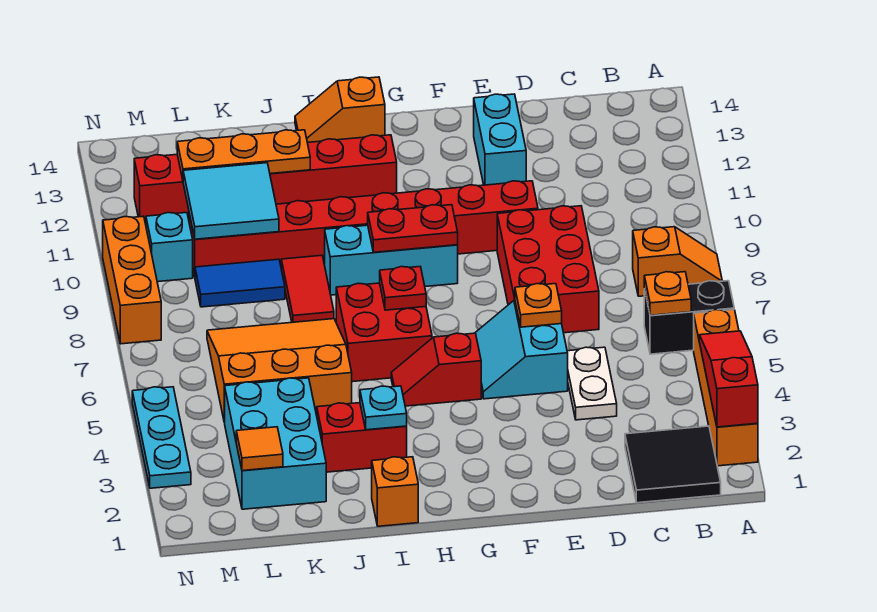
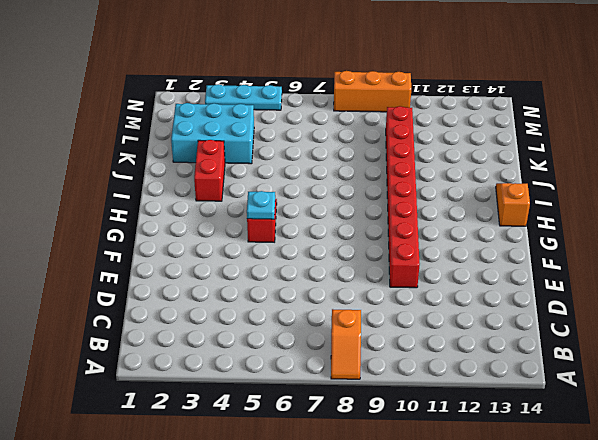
cyan 1x1 plate [247,191,275,219] -> cyan 1x1 plate moved to [360,386,407,430]
none -> orange 1x4 brick [694,310,758,466]
none -> black 1x2 brick [644,281,734,354]
none -> black 2x2 tile [625,426,721,503]
none -> white 1x2 plate [567,347,617,420]

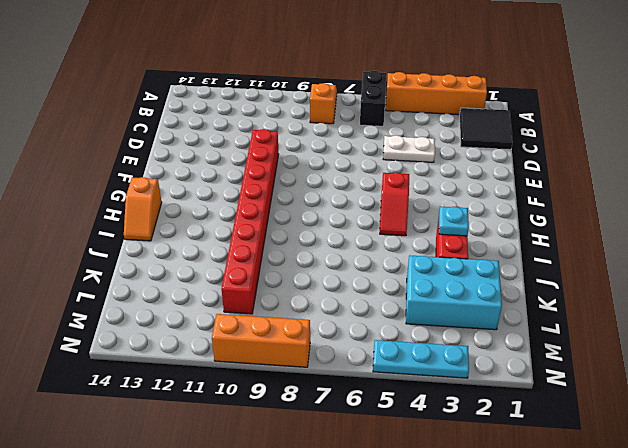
none -> red 2x3 brick [497,206,599,333]
none -> cyan 2x2 slope [475,300,568,399]
none -> cyan 1x2 brick [474,94,526,185]
none -> cyan 1x3 brick [325,225,458,295]

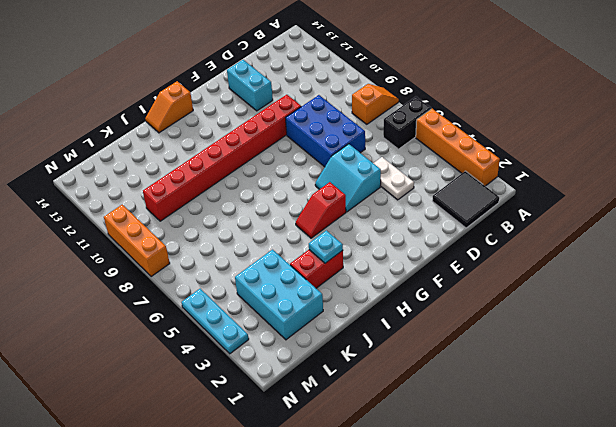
blue 2x3 brick [286,95,365,167] -> red 2x3 brick [497,206,599,333]
none -> cyan 1x3 brick [325,225,458,295]
none -> red 2x2 brick [336,283,432,382]
none -> red 1x6 brick [134,135,397,224]
none -> orange 1x1 brick [372,457,418,526]

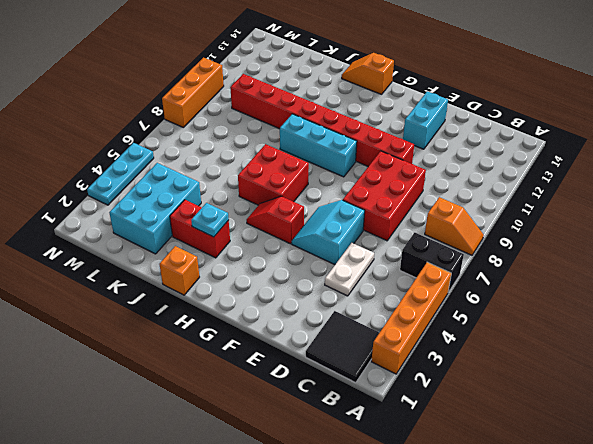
none -> red 1x6 brick [134,135,397,224]
none -> orange 3x3 slope [207,319,352,422]
none -> red 1x2 tile [281,255,334,322]
none -> blue 1x2 tile [195,259,285,307]

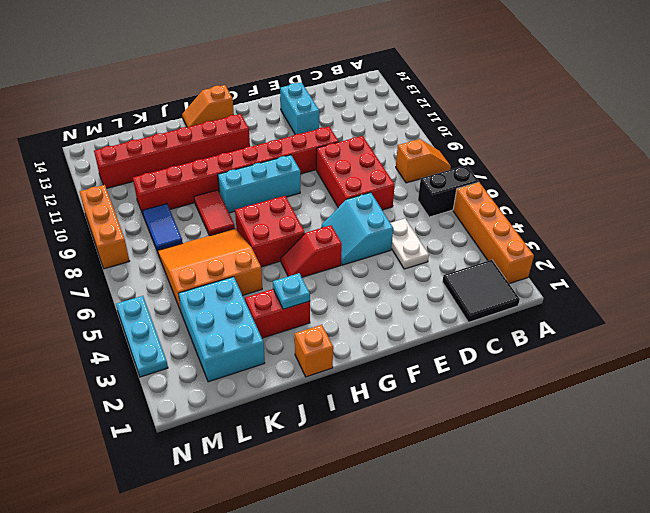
blue 1x2 tile [143,204,183,252] -> blue 1x2 tile turned to [195,259,285,307]
none -> cyan 1x1 brick [146,212,193,282]
none -> red 1x3 slope [699,331,758,427]
none -> orange 1x1 plate [644,272,691,315]
none -> orange 1x1 plate [515,284,562,327]

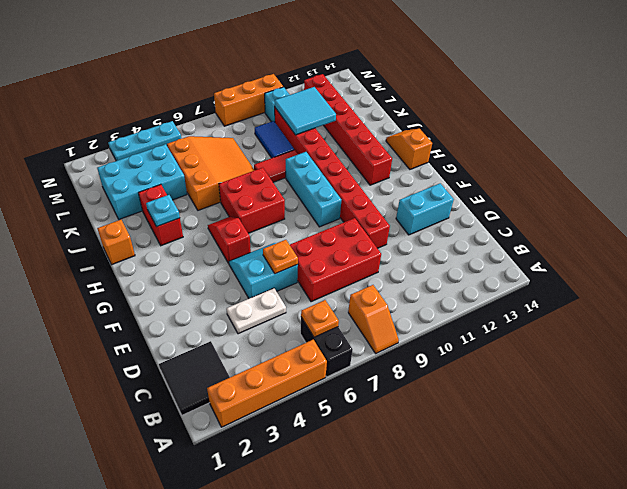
none -> red 1x3 slope [699,331,758,427]
none -> red 1x2 plate [368,205,458,252]
none -> red 1x1 plate [380,267,426,310]
none -> orange 1x3 plate [177,130,310,179]

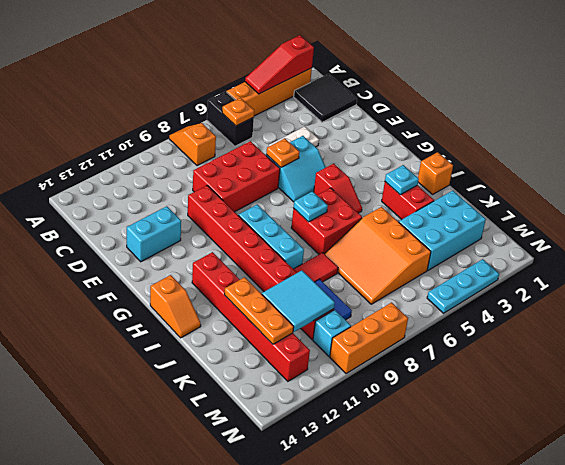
cyan 1x1 plate [293,191,328,222] -> red 1x1 plate [380,267,426,310]
none -> red 1x2 plate [368,205,458,252]
none -> orange 1x1 tile [236,427,283,471]

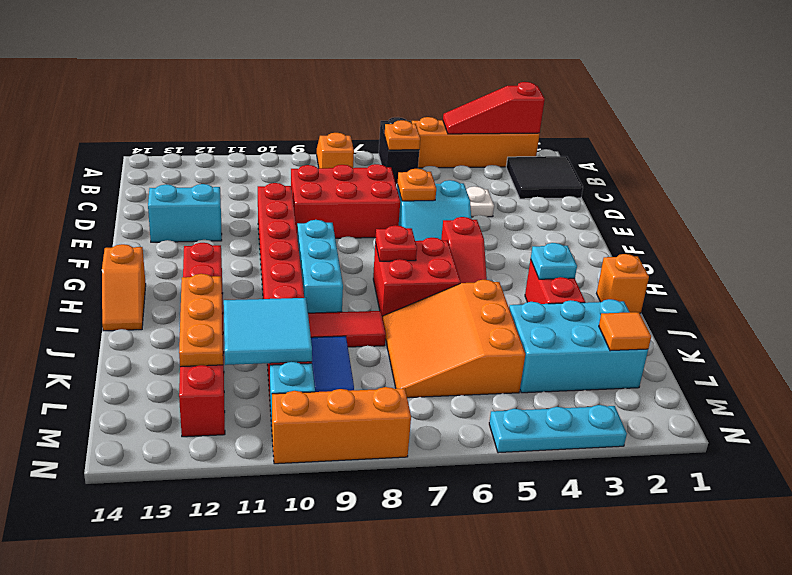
none -> red 1x2 plate [368,205,458,252]

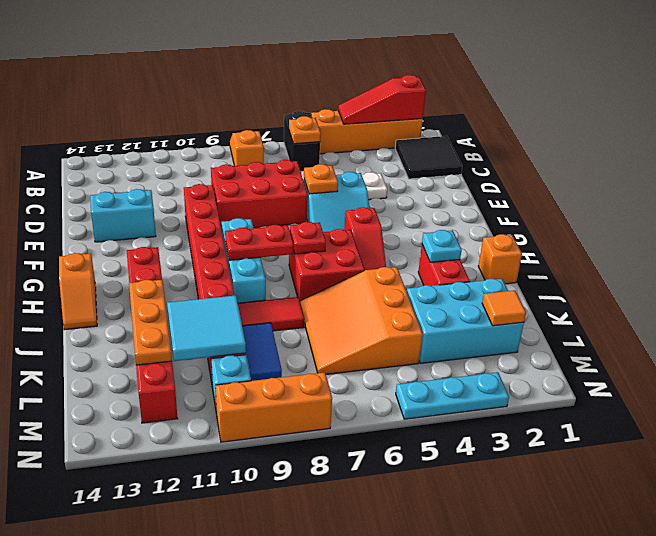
red 1x2 plate [225,225,293,260] -> red 1x2 plate turned to [368,205,458,252]

